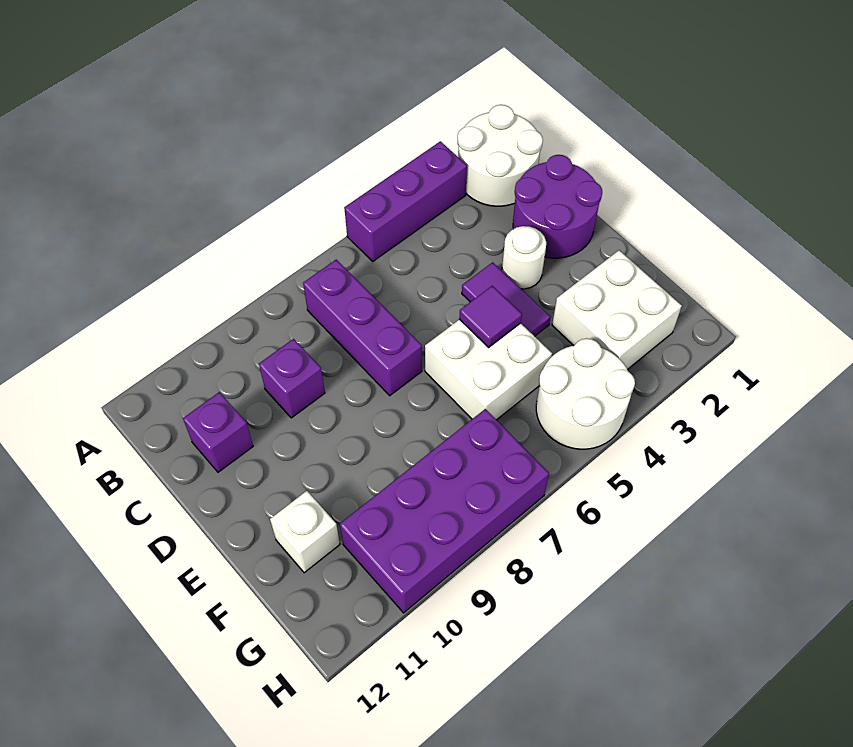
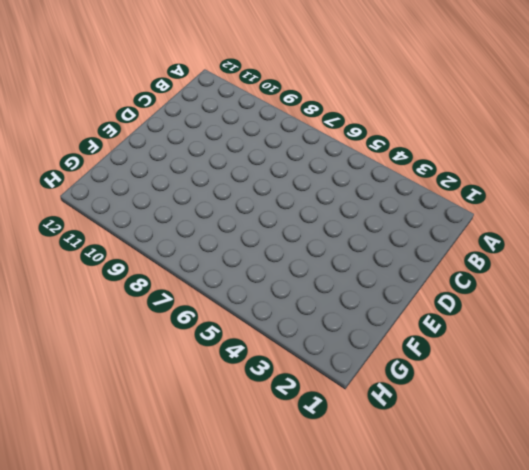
none -> white 2x2 round brick [458,105,543,206]
none -> purple 1x3 brick [344,141,467,261]
none -> purple 1x3 brick [303,260,422,396]

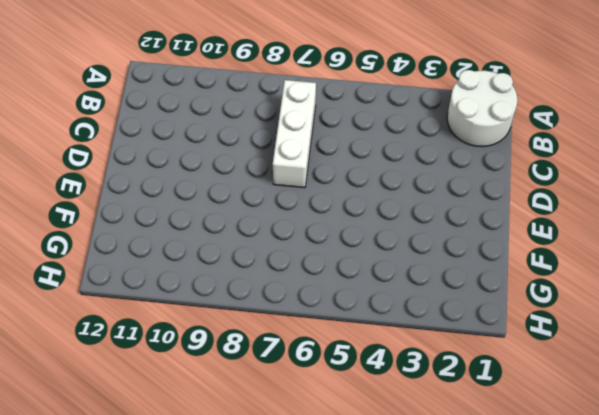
white 1x3 brick [273,80,316,188] -> purple 1x3 brick [303,260,422,396]
none -> purple 1x3 brick [344,141,467,261]
none -> purple 2x2 round brick [513,155,602,258]
none -> purple 1x1 brick [259,339,325,418]

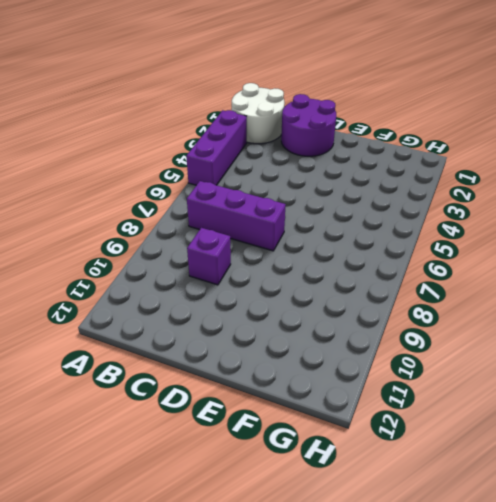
none -> purple 1x1 brick [183,392,253,472]
none -> white 1x1 round brick [502,226,546,289]
none -> purple 1x2 tile [462,262,550,336]

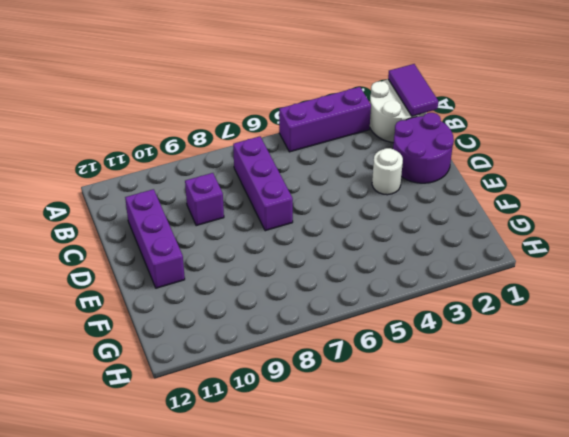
purple 1x2 tile [388,64,438,116] -> purple 1x2 tile moved to [462,262,550,336]
purple 1x3 brick [125,189,185,288] -> purple 1x1 brick [183,392,253,472]
none -> white 2x2 brick [425,319,552,420]
none -> white 2x2 brick [552,250,682,369]
none -> white 1x1 brick [270,491,340,573]

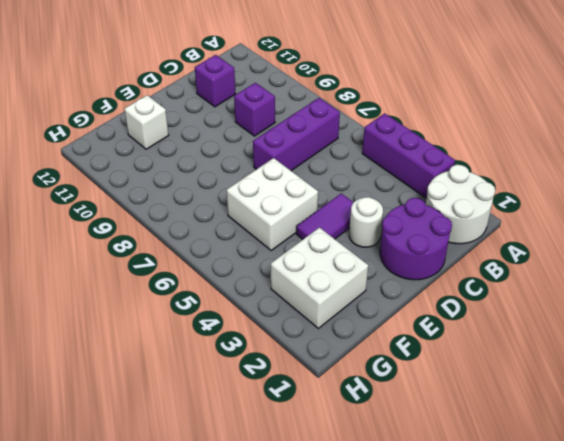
none -> white 2x2 round brick [536,338,635,449]
none -> purple 2x4 brick [340,409,549,613]
none -> purple 1x1 tile [459,286,522,347]

